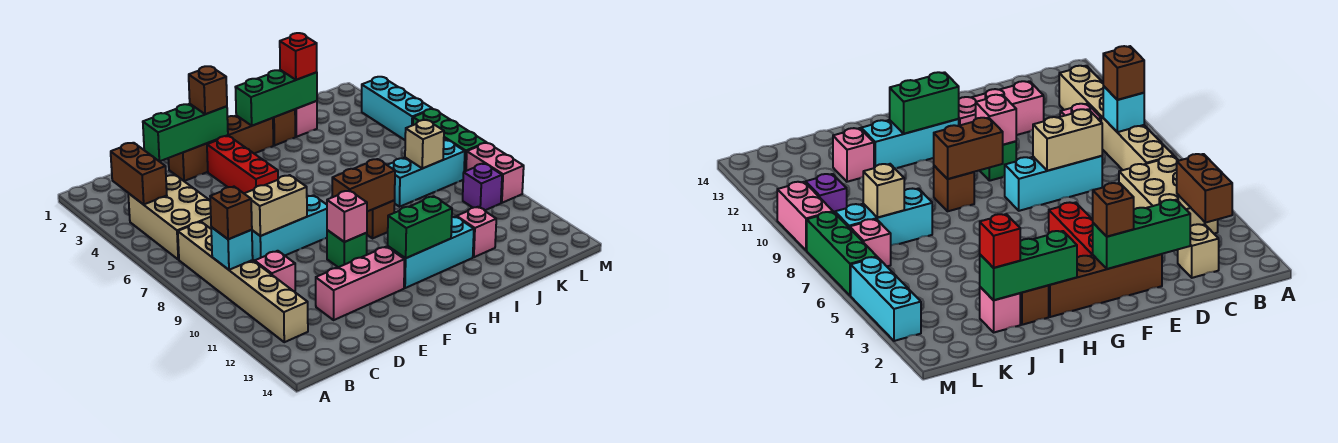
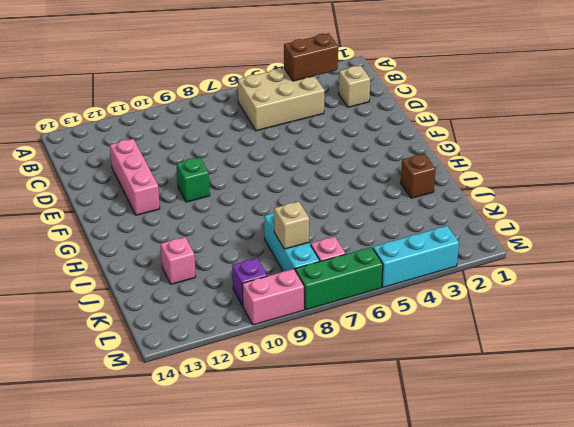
none -> tan 1x6 brick [178,222,308,342]
none -> pink 1x1 brick [255,251,295,292]
none -> cyan 1x3 brick [252,195,327,261]
none -> brown 1x4 brick [168,115,273,181]

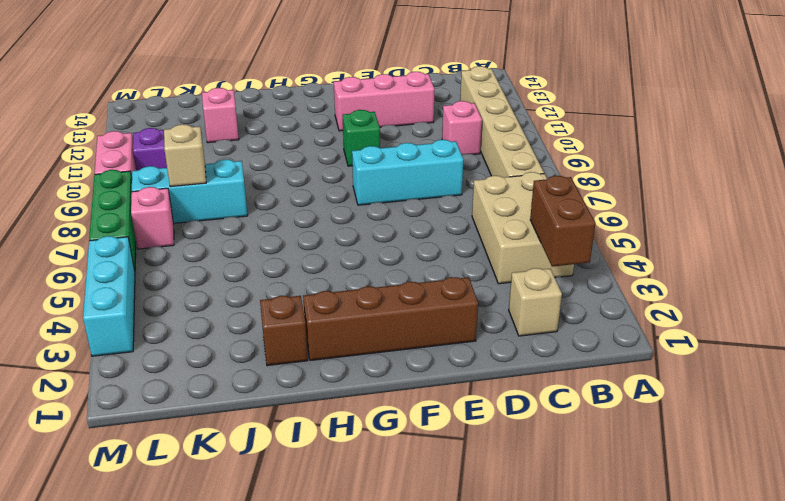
none -> red 1x3 brick [207,136,278,193]
none -> cyan 1x3 brick [388,217,474,288]
none -> brown 1x1 brick [367,201,395,239]
none -> pink 1x1 brick [295,101,317,137]

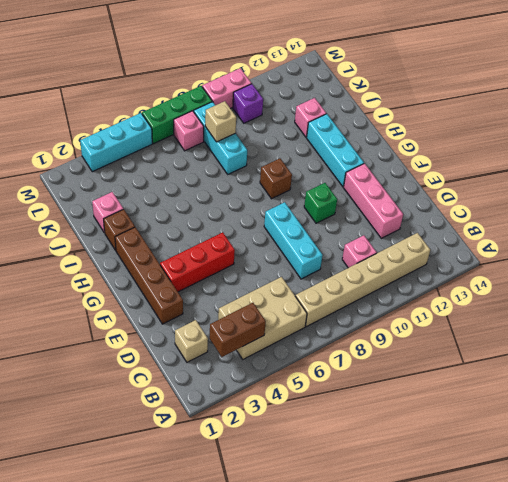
none -> cyan 1x1 brick [211,227,253,270]
none -> green 1x3 brick [143,104,228,161]
none -> tan 1x2 brick [244,175,307,236]
none -> pink 1x1 brick [327,190,367,242]

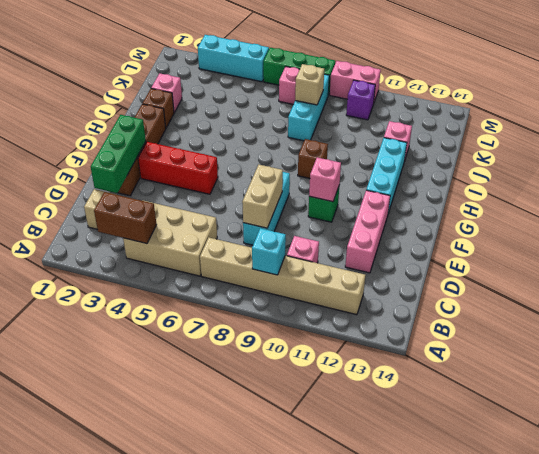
none -> brown 1x2 brick [332,159,395,211]
none -> green 1x2 brick [388,196,452,258]
none -> green 1x3 brick [235,70,317,126]
none -> brown 1x1 brick [210,187,252,239]

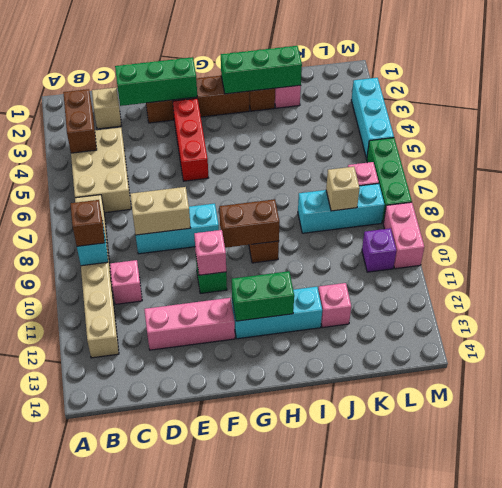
none -> brown 1x1 brick [189,66,227,114]
none -> red 1x1 brick [280,33,317,80]

